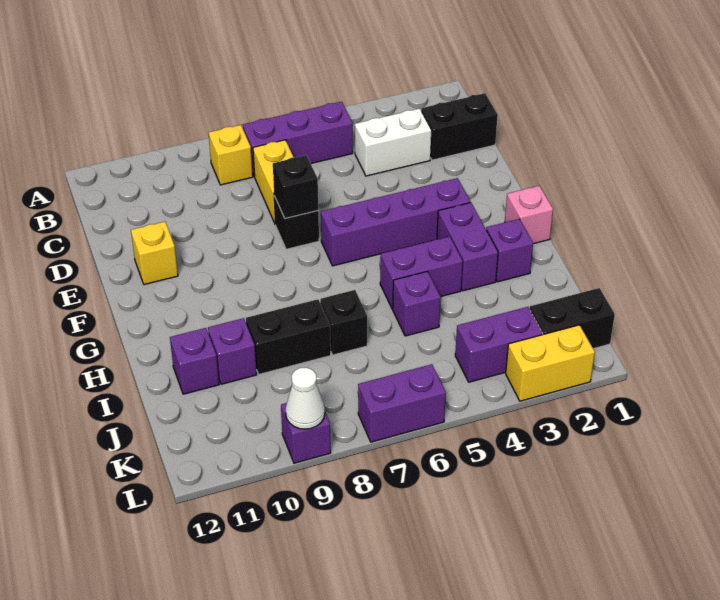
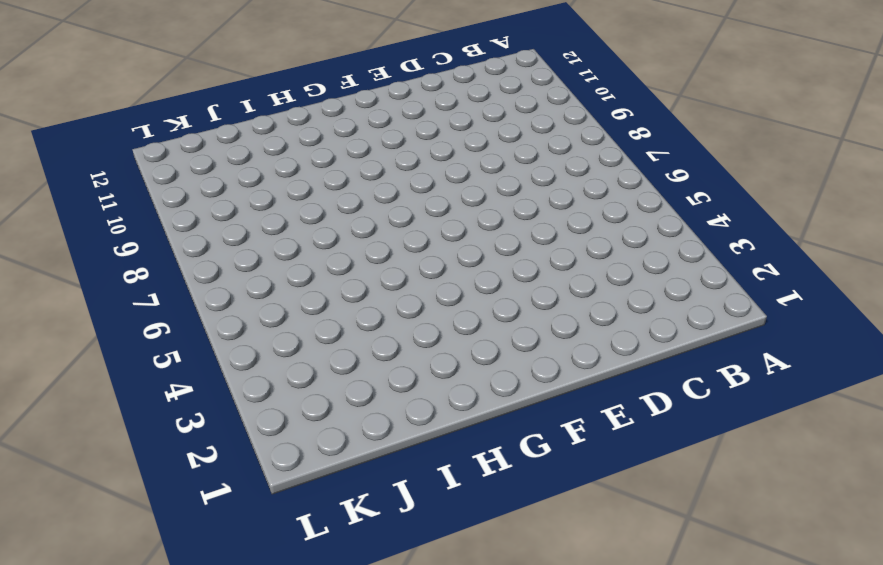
none -> purple 1x3 brick [243,102,353,177]
none -> yellow 1x1 brick [209,125,253,185]
none -> black 1x2 brick [421,93,498,160]

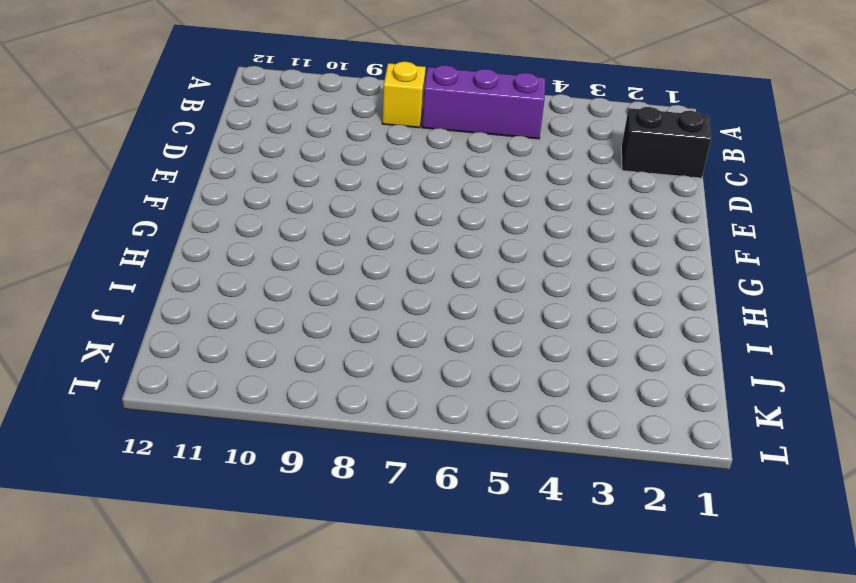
none -> white 1x2 brick [355,108,432,176]
none -> yellow 1x2 brick [253,140,294,224]
none -> black 1x1 brick [274,196,319,249]

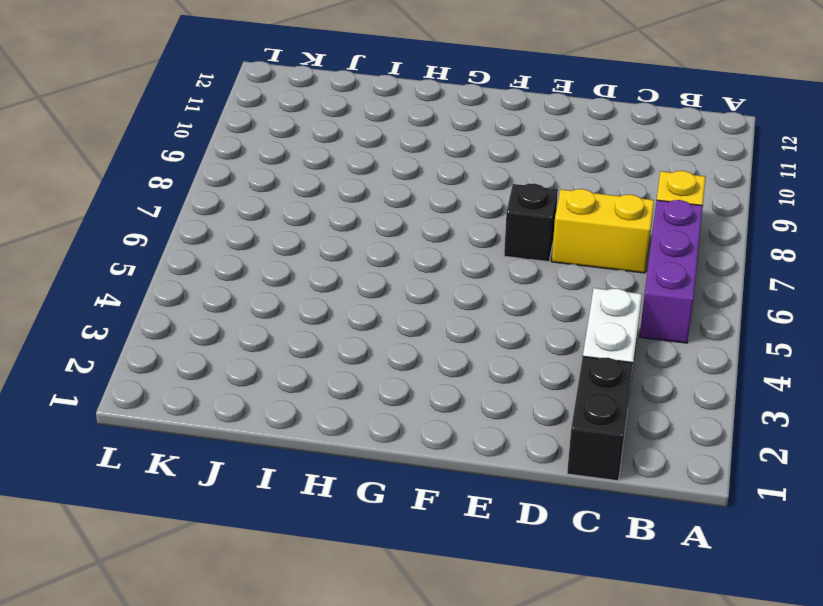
none -> yellow 1x1 brick [131,222,178,285]
none -> purple 1x4 brick [321,178,470,266]
none -> pink 1x1 brick [505,186,553,244]

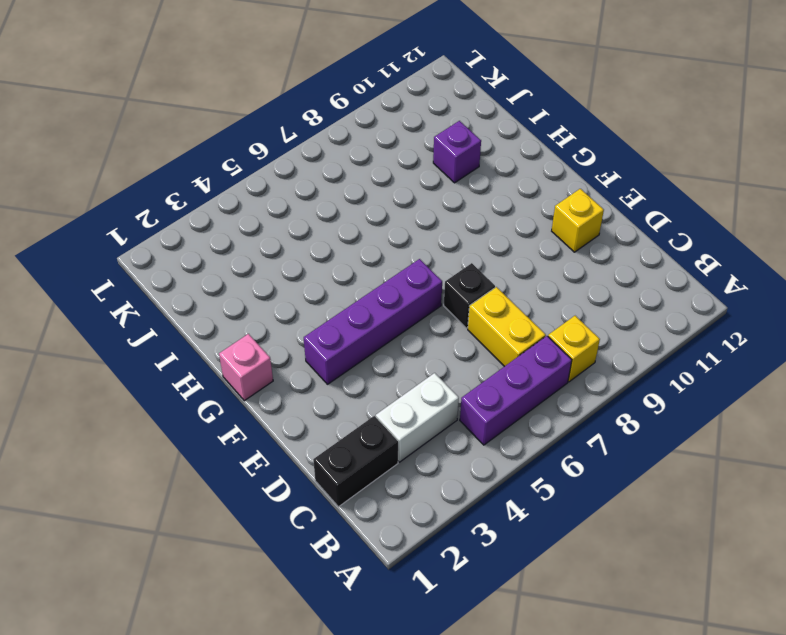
none -> purple 1x2 brick [437,203,498,291]
none -> purple 1x1 brick [486,219,533,282]
none -> purple 1x2 brick [380,236,463,309]

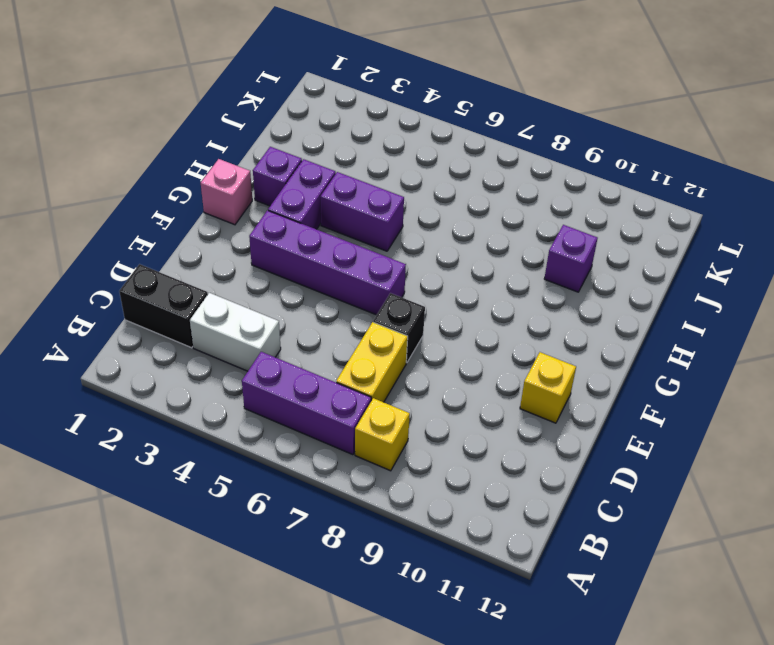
none -> purple 1x1 brick [393,271,441,336]
none -> black 1x1 brick [320,290,367,355]
none -> black 1x2 brick [246,299,331,374]

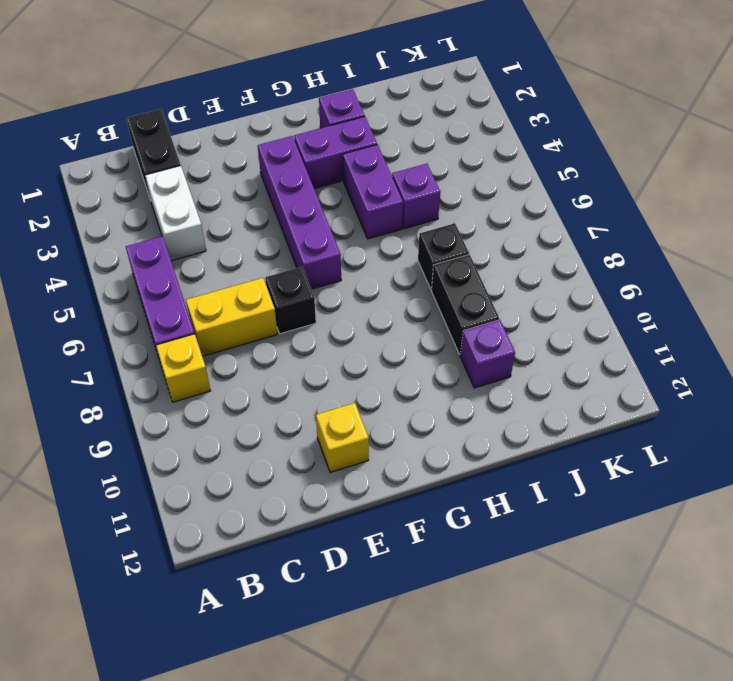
none -> pink 1x1 brick [505,186,553,244]
none -> purple 1x1 brick [170,328,219,394]
none -> black 1x2 brick [530,288,615,349]

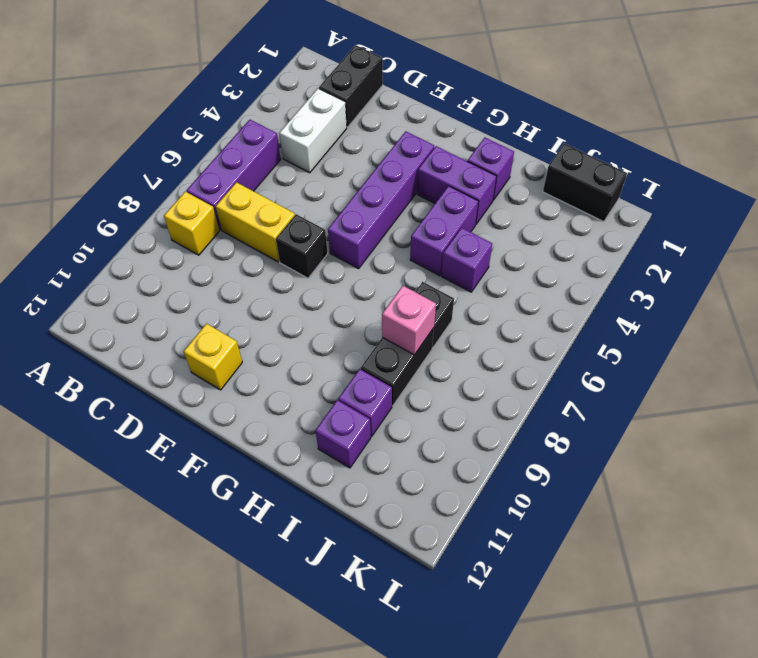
pink 1x1 brick [382,286,436,355] -> pink 1x1 brick moved to [505,186,553,244]
black 1x2 brick [543,144,627,222] -> black 1x2 brick turned to [530,288,615,349]
none -> purple 1x2 brick [455,307,543,382]
none -> yellow 1x2 brick [506,325,595,401]
none -> purple 1x2 brick [358,364,446,442]

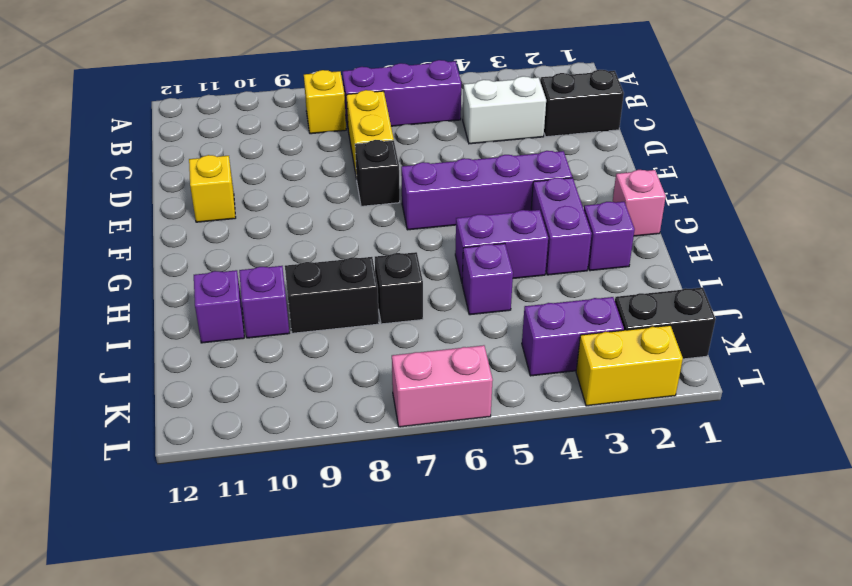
pink 1x2 brick [392,345,493,427] -> purple 1x2 brick [358,364,446,442]
none -> purple 1x1 brick [281,403,331,463]
none -> black 1x1 brick [273,155,318,218]
none -> white 1x1 cone [286,368,325,429]

